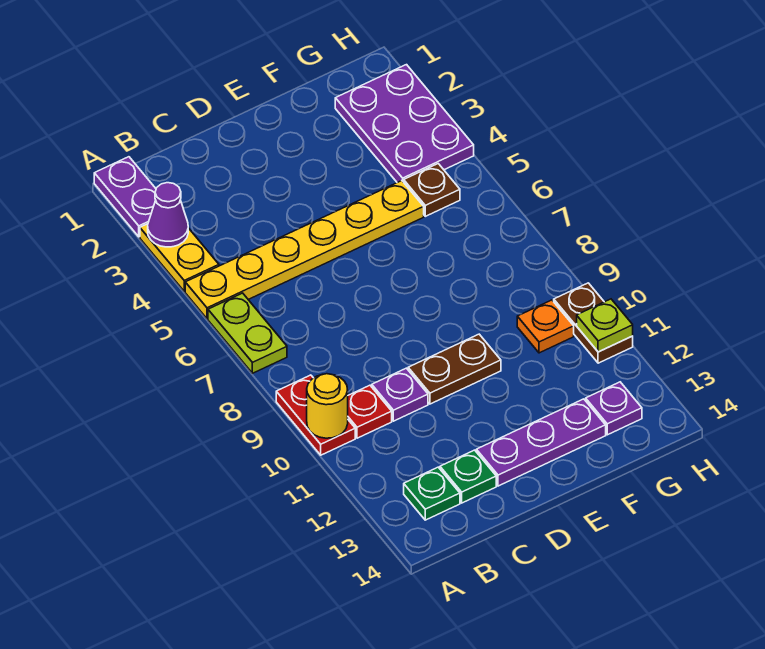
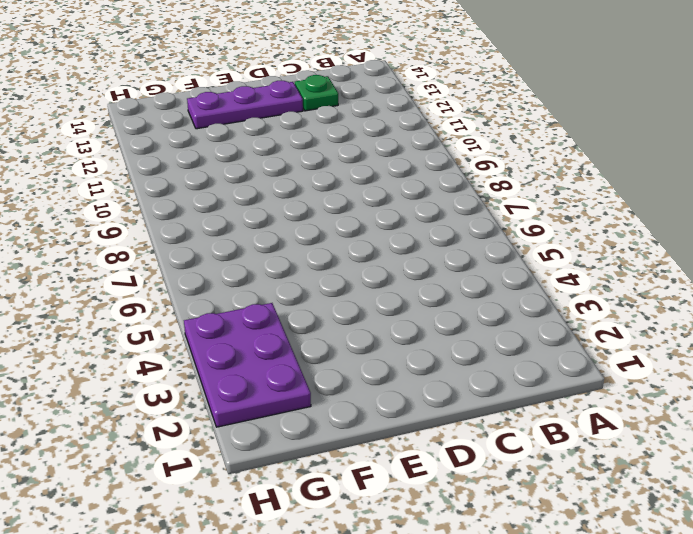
none -> purple 1x2 plate [94,157,156,237]
none -> yellow 1x2 plate [140,224,219,291]
none -> yellow 1x6 plate [185,181,424,319]

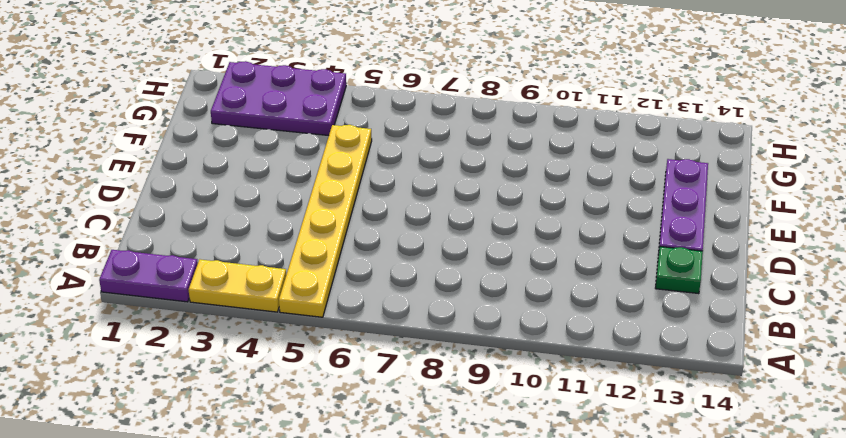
none -> lime 1x2 plate [208,293,287,373]
none -> red 1x2 plate [276,375,355,455]
none -> red 1x1 plate [348,385,392,438]

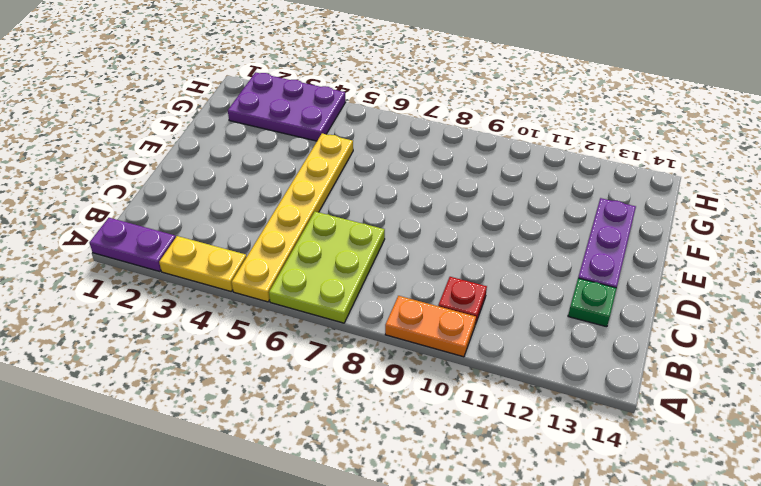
lime 2x3 plate [269,212,385,323] -> lime 1x2 plate [208,293,287,373]
orange 1x2 plate [385,296,476,357] -> red 1x2 plate [276,375,355,455]
none -> green 1x1 plate [404,467,460,520]
none -> purple 1x1 plate [372,368,428,421]
none -> brown 1x2 plate [408,334,501,404]

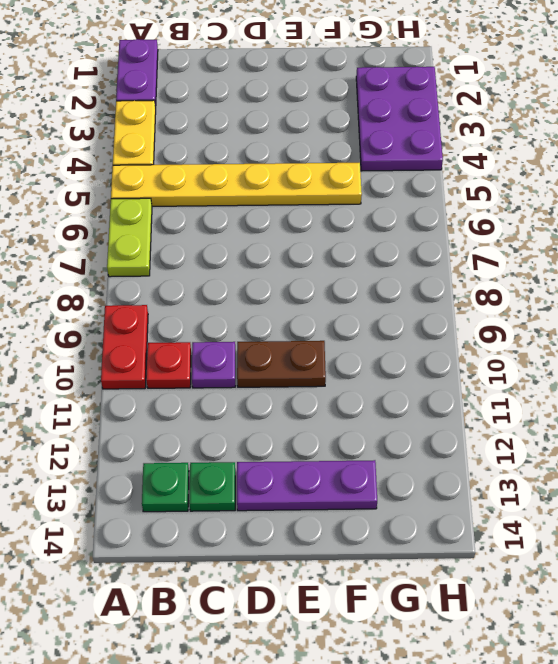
none -> brown 1x1 plate [404,164,460,216]
none -> orange 1x1 plate [517,300,574,353]
none -> purple 1x1 plate [586,382,642,435]

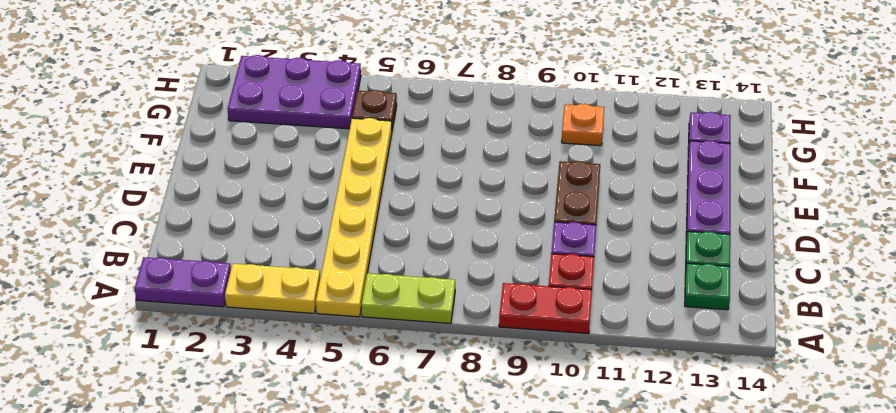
none -> brown 1x2 plate [554,283,633,363]
none -> purple 1x1 cone [148,183,188,247]
none -> yellow 1x1 round brick [307,374,348,438]

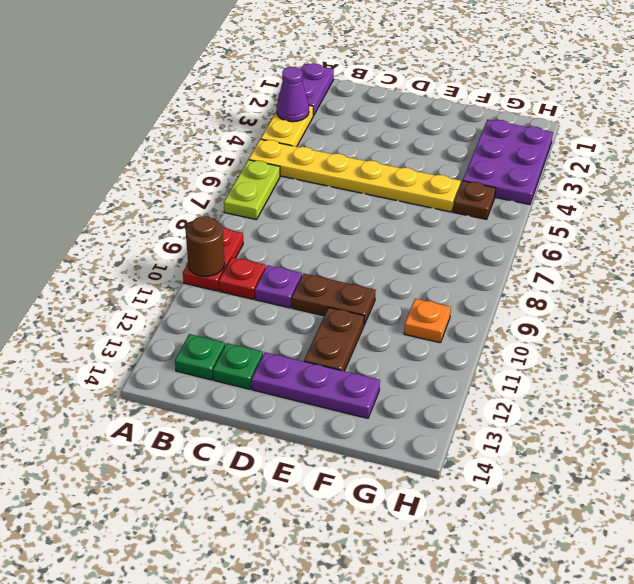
brown 1x1 round brick [186,216,225,277] -> yellow 1x1 round brick [307,374,348,438]
brown 1x2 plate [304,307,364,371] -> brown 1x2 plate moved to [554,283,633,363]
none -> purple 1x1 plate [586,382,642,435]
none -> lime 1x1 plate [577,299,633,352]

